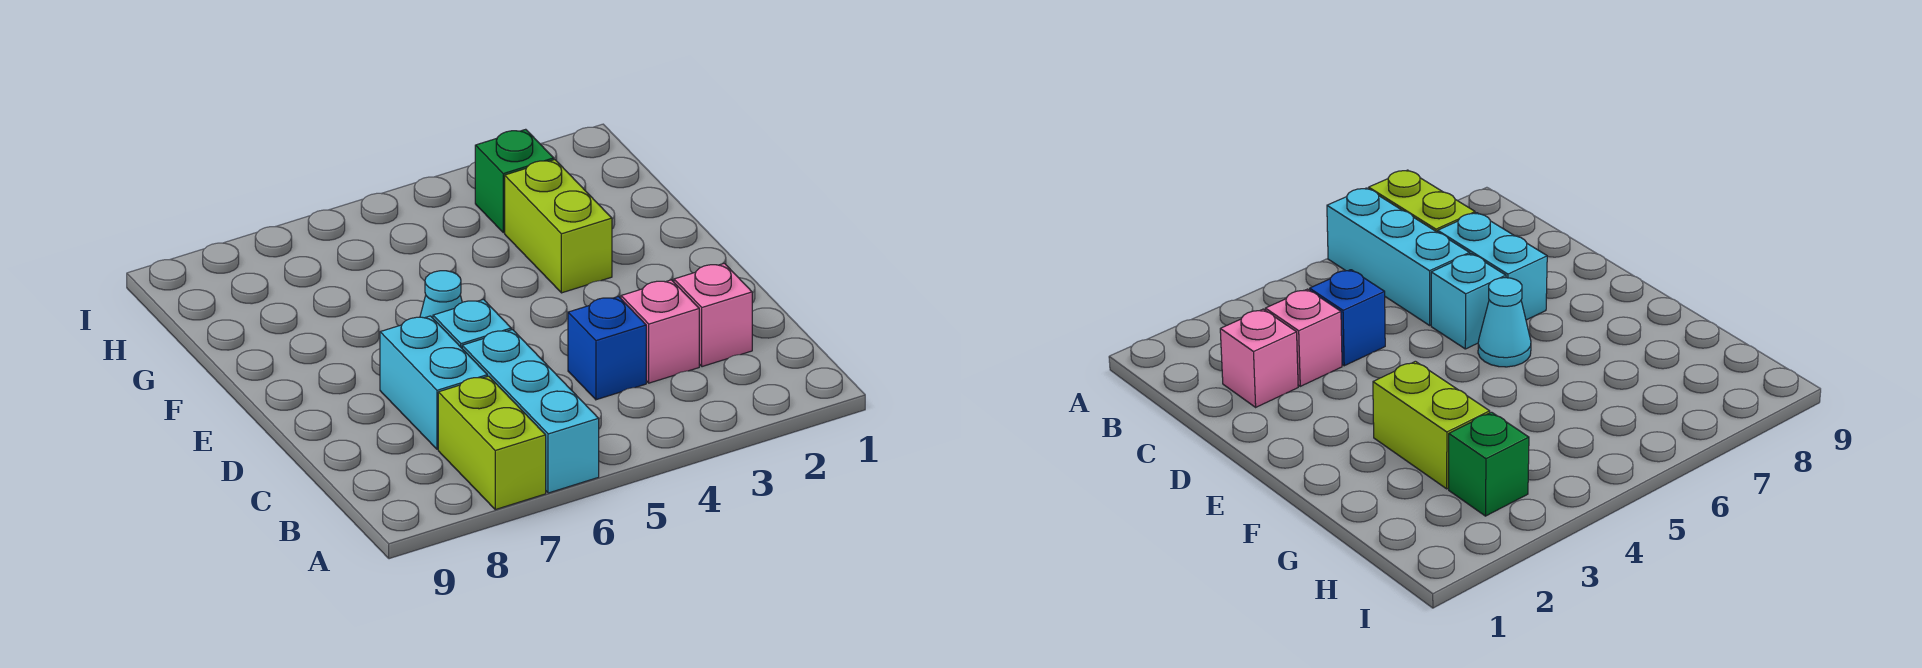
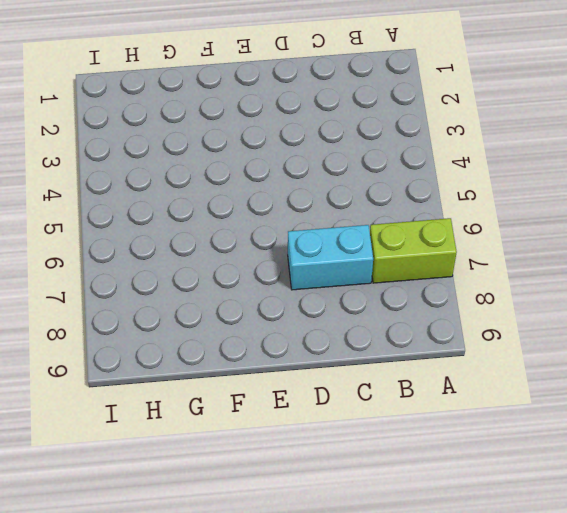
none -> cyan 1x3 brick [462,330,599,493]
none -> pink 1x1 brick [674,263,752,367]

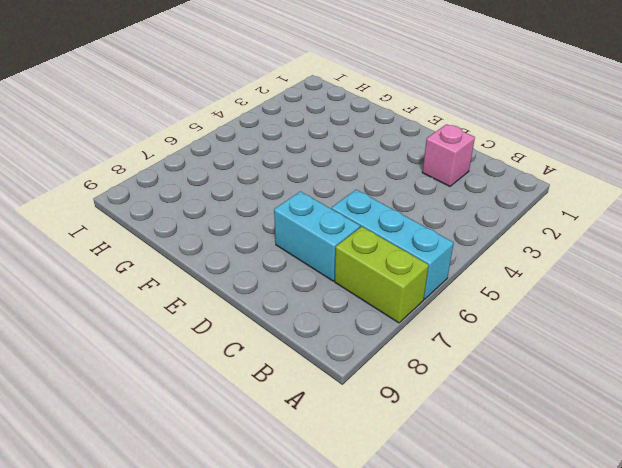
none -> pink 1x1 brick [621,280,699,383]
none -> blue 1x1 brick [568,296,646,400]

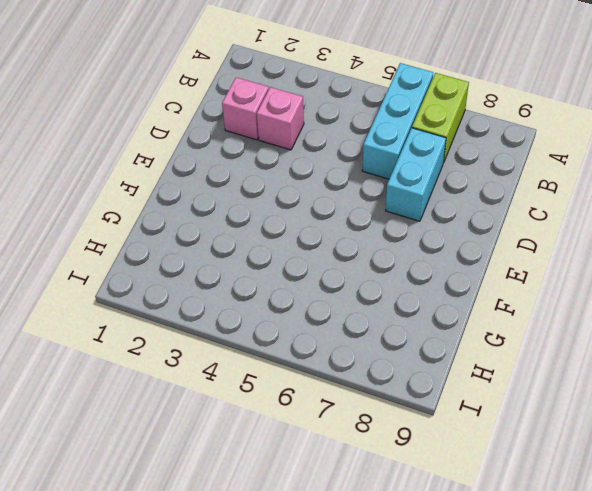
none -> blue 1x1 brick [568,296,646,400]
none -> cyan 1x1 brick [433,299,511,348]

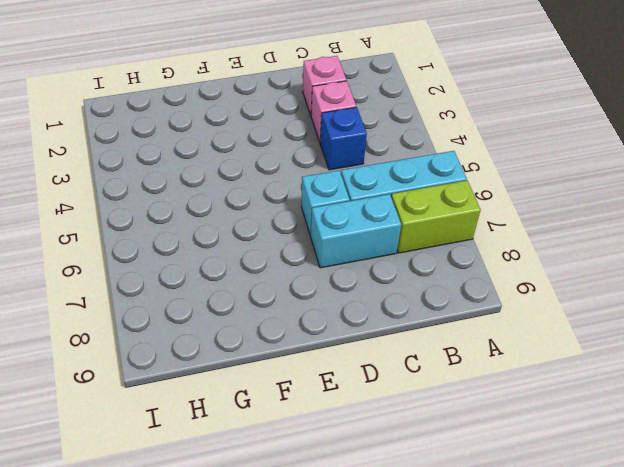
none -> cyan 1x1 cone [420,271,462,318]
none -> lime 1x2 brick [505,160,612,293]

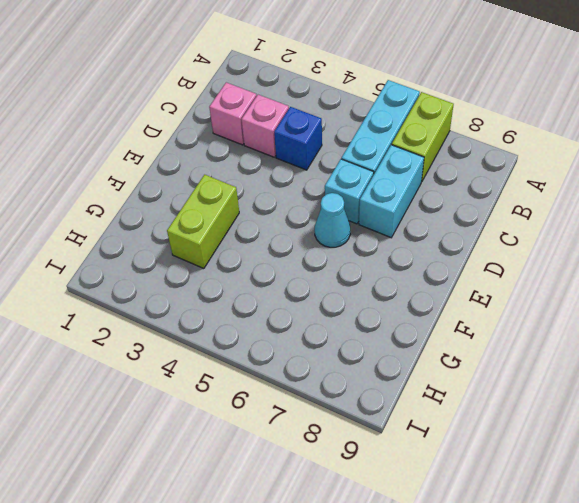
none -> green 1x1 brick [475,129,554,233]

